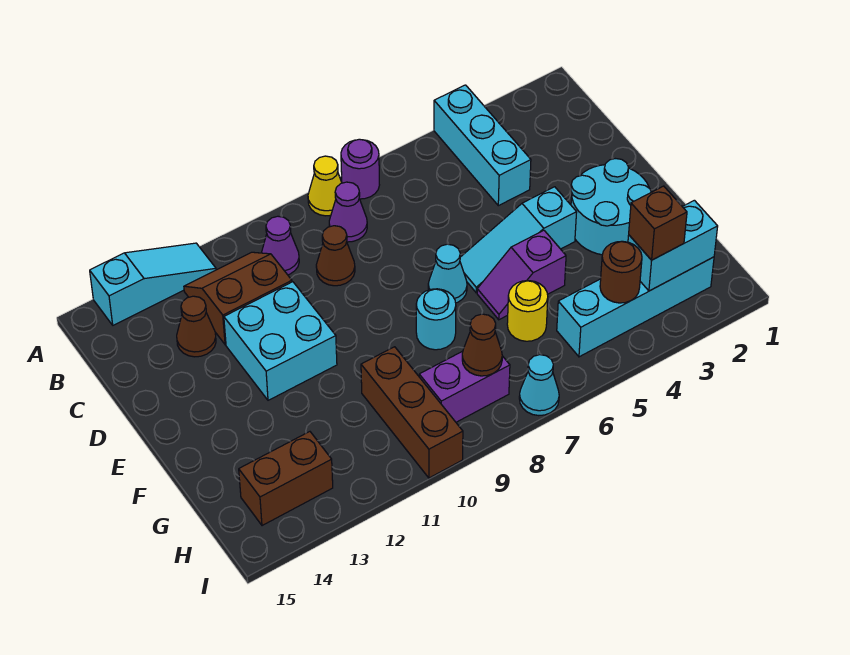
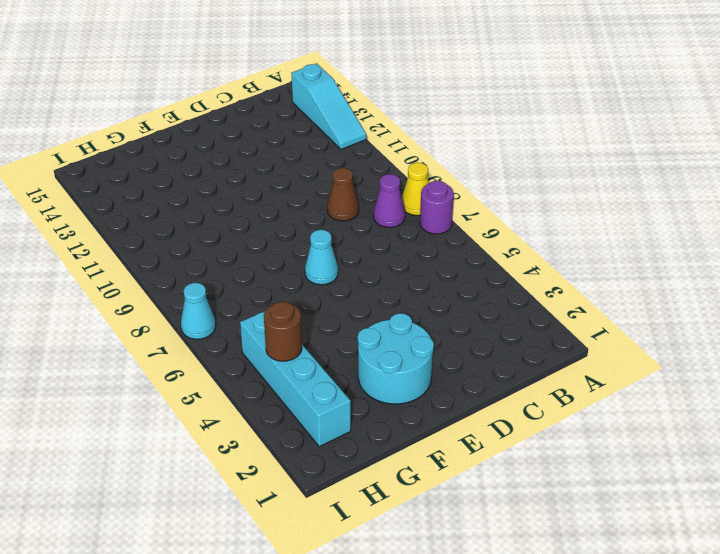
none -> cyan 1x3 brick [434,85,531,206]
none -> purple 1x1 cone [262,216,299,275]
none -> brown 2x2 slope [184,252,292,345]

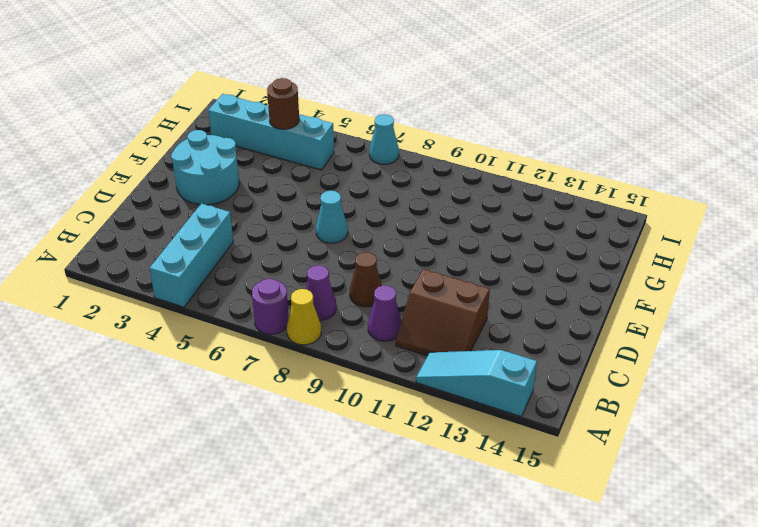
none -> brown 1x1 cone [177,296,216,357]
none -> cyan 2x2 brick [224,282,337,400]
none -> cyan 1x3 slope [460,187,577,293]

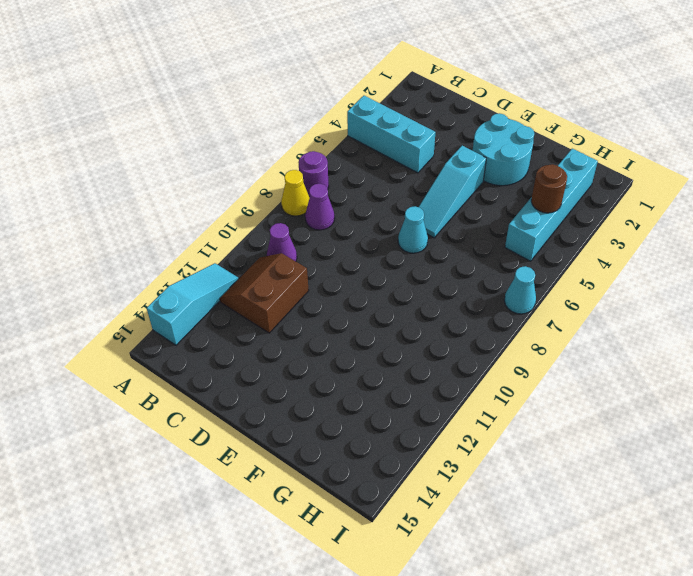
none -> brown 1x1 cone [316,226,355,286]
none -> brown 1x1 cone [177,296,216,357]
none -> cyan 2x2 brick [224,282,337,400]

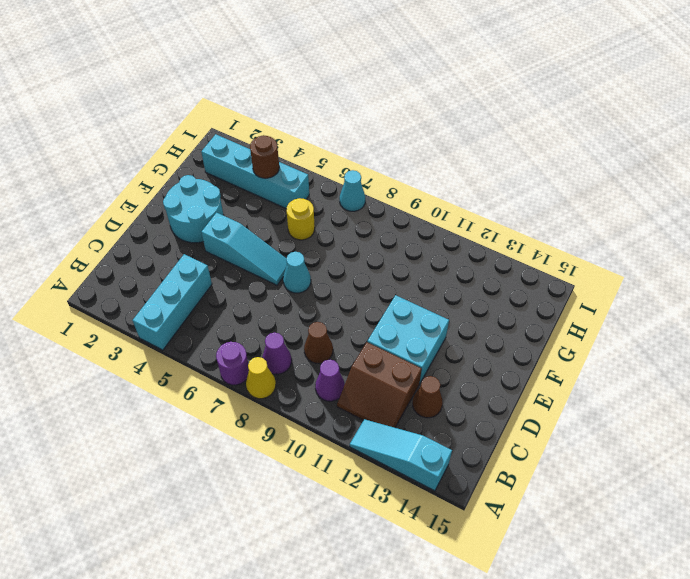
none -> purple 1x2 slope [477,230,566,320]
none -> cyan 1x1 round brick [416,289,456,350]
none -> brown 1x3 brick [361,347,463,478]

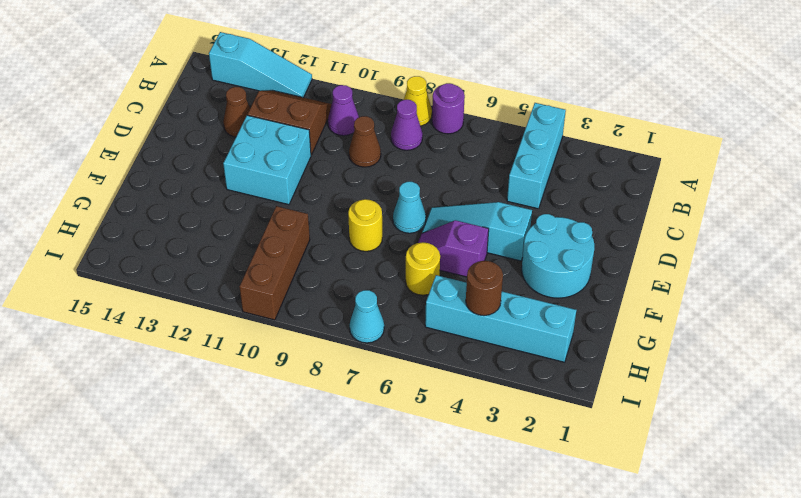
yellow 1x1 round brick [348,199,382,251] -> cyan 1x1 round brick [416,289,456,350]
none -> purple 1x2 brick [419,351,510,422]
none -> brown 1x2 brick [239,432,333,526]
none -> cyan 1x2 brick [628,200,718,291]

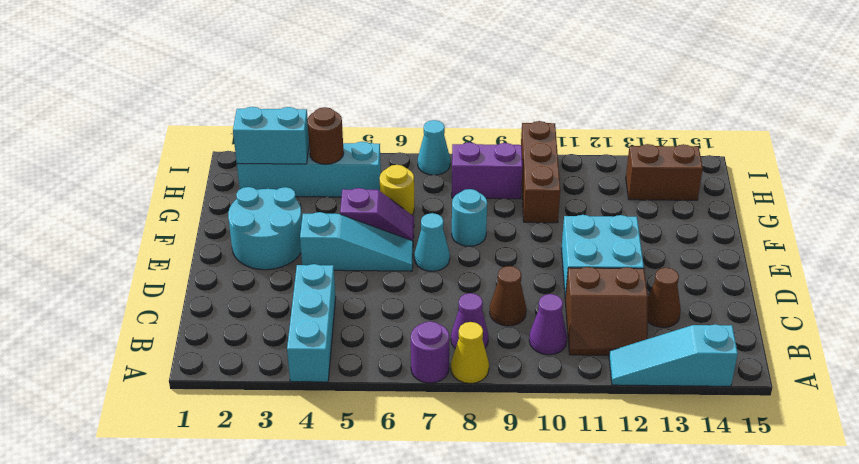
none -> brown 1x1 cone [462,314,502,376]
none -> brown 1x1 brick [629,186,687,260]

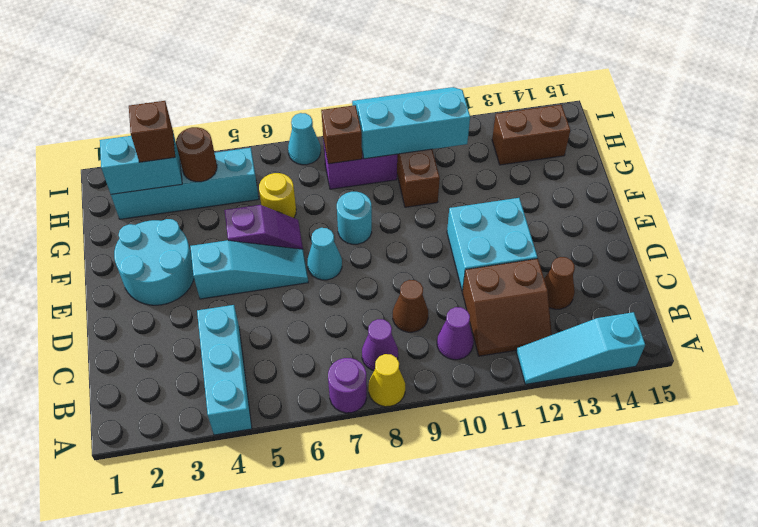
brown 1x1 brick [321,105,362,164] -> brown 1x1 cone [462,314,502,376]
cyan 2x3 slope [352,87,470,159] -> none

